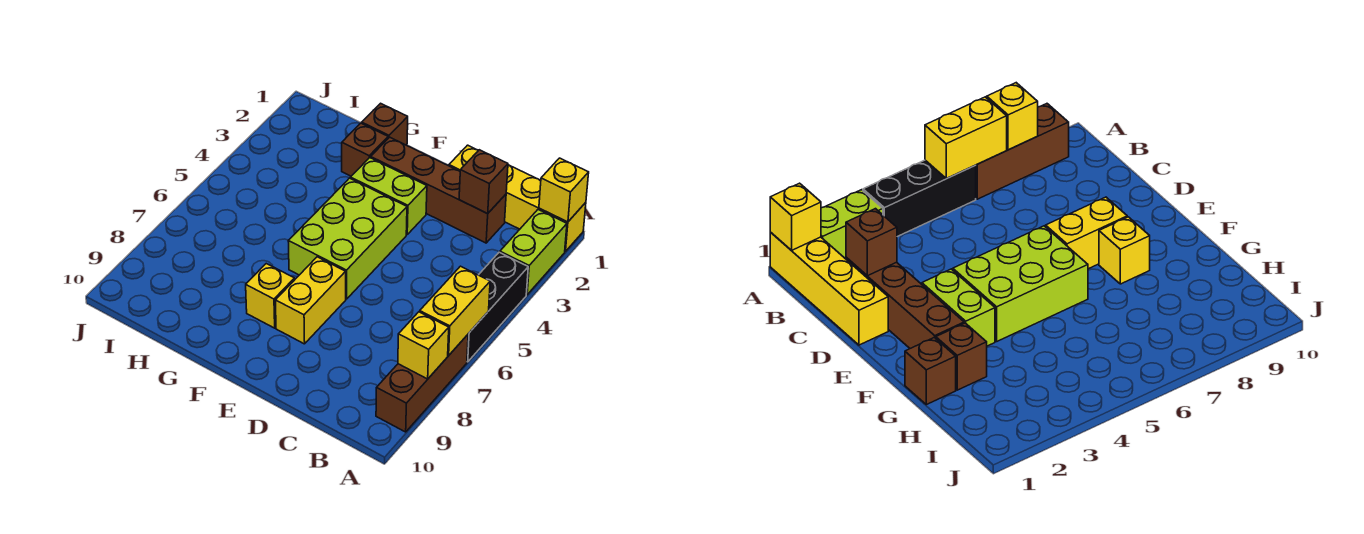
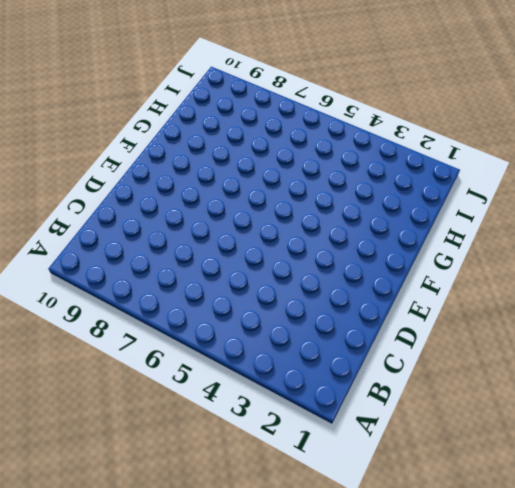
none -> yellow 1x4 brick [449,145,586,252]
none -> lime 1x2 brick [500,210,567,295]
none -> black 1x3 brick [467,252,528,362]

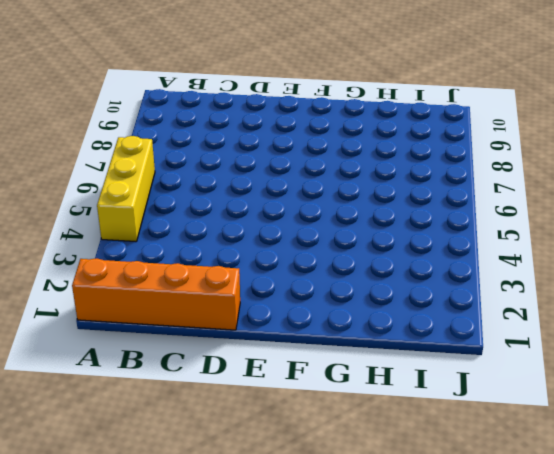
orange 1x4 brick [72,258,240,330] -> yellow 1x4 brick [449,145,586,252]
yellow 1x3 brick [97,136,155,242] -> black 1x3 brick [467,252,528,362]
none -> lime 1x2 brick [500,210,567,295]
none -> brown 1x3 brick [376,335,468,432]
none -> brown 1x4 brick [371,137,506,243]

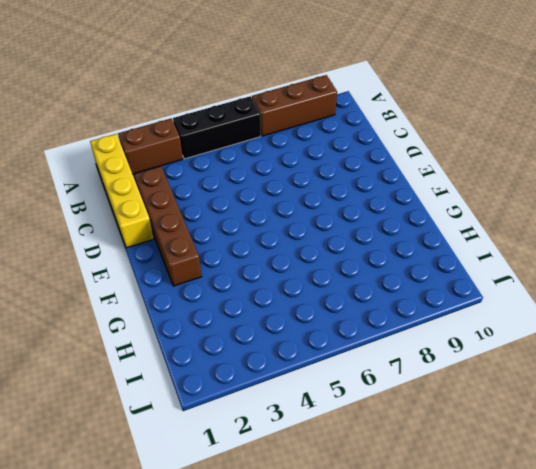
brown 1x2 brick [118,118,183,174] -> lime 1x2 brick [500,210,567,295]
none -> lime 1x2 brick [351,158,427,234]
none -> lime 2x3 brick [288,178,407,299]
none -> yellow 1x2 brick [275,257,346,344]

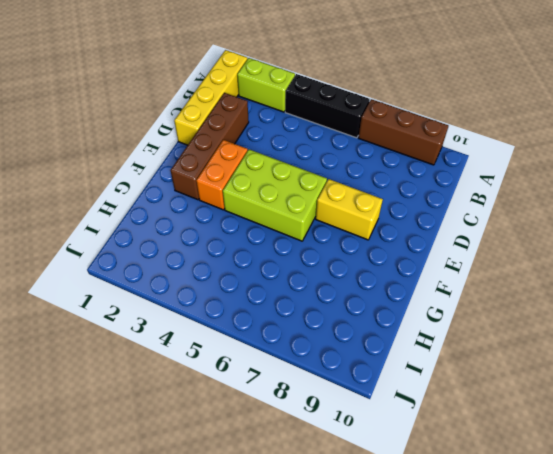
orange 1x2 brick [196,140,248,210] -> lime 1x2 brick [351,158,427,234]
none -> yellow 1x1 brick [246,264,294,328]
none -> brown 1x1 brick [362,103,408,145]
none -> brown 1x1 brick [342,123,388,176]

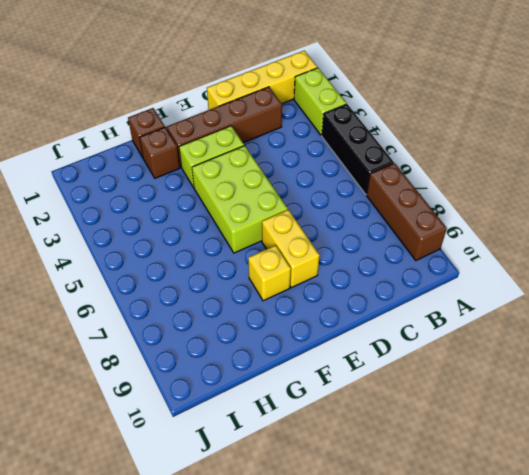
none -> yellow 1x1 brick [539,158,589,222]
none -> yellow 1x2 brick [420,266,490,356]
none -> yellow 1x1 brick [398,312,449,379]

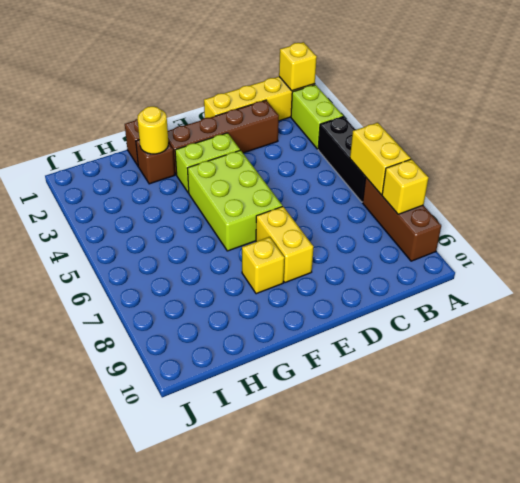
yellow 1x1 round brick [137,106,169,154] -> none
none -> brown 1x1 brick [459,150,508,214]

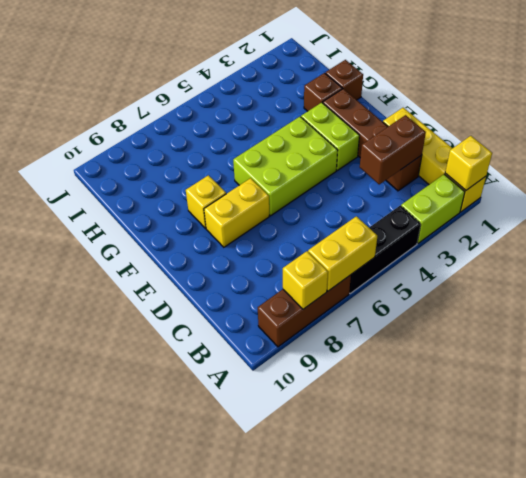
brown 1x2 brick [360,115,426,184] -> brown 1x1 brick [459,150,508,214]

